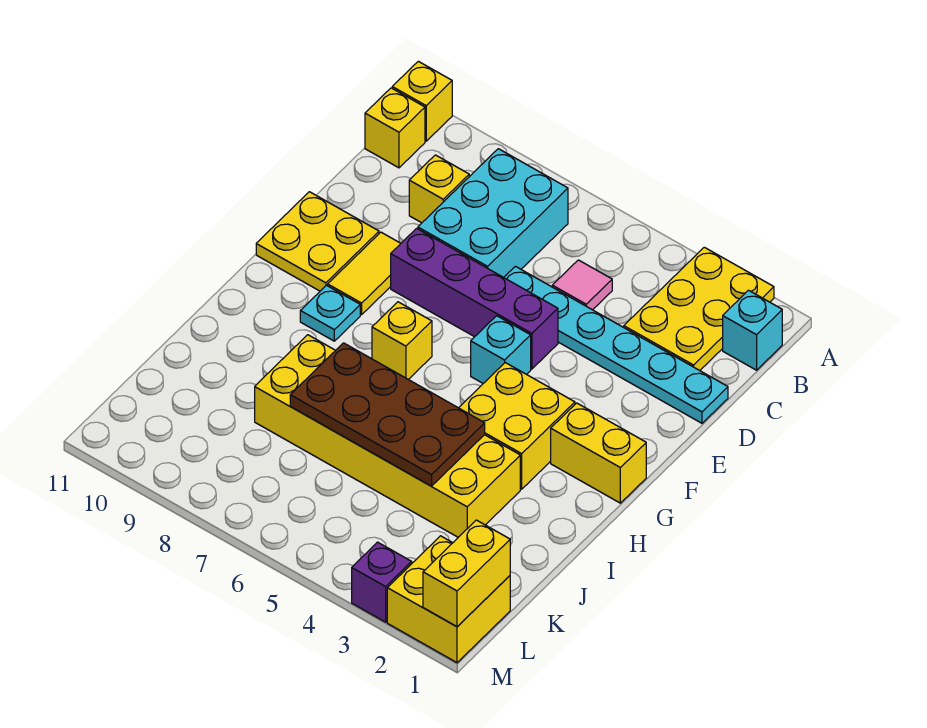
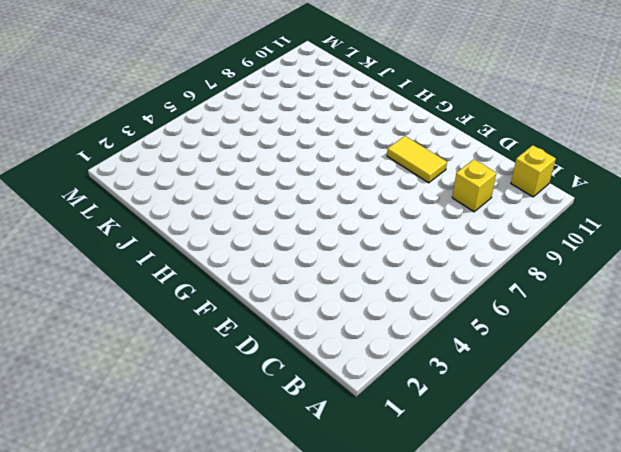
none -> yellow 2x3 plate [624,247,774,370]
none -> yellow 1x1 brick [392,61,452,141]
none -> cyan 1x1 brick [723,290,782,370]

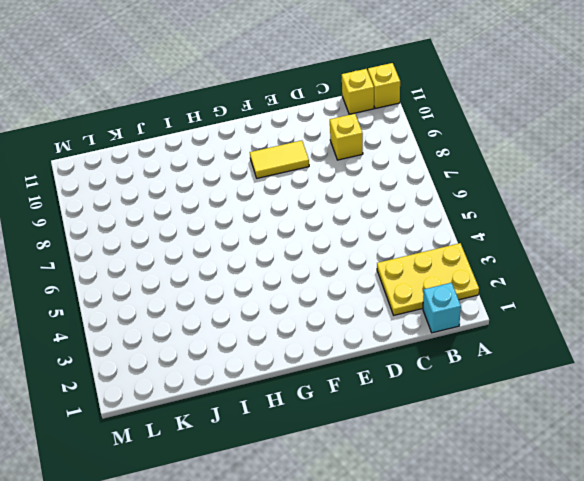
none -> cyan 2x3 brick [418,149,568,277]
none -> pink 1x1 tile [552,260,612,310]
none -> cyan 1x6 plate [504,266,728,423]

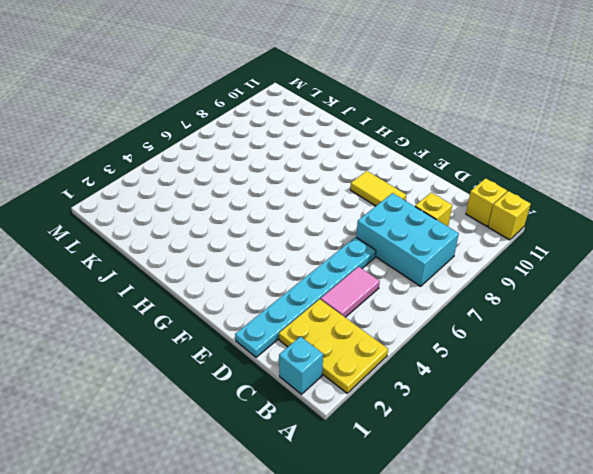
pink 1x2 tile [321,267,380,317] -> pink 1x1 tile [552,260,612,310]
none -> purple 1x4 brick [391,228,558,369]
none -> yellow 2x2 plate [256,192,379,291]
none -> cyan 1x1 brick [471,316,531,383]

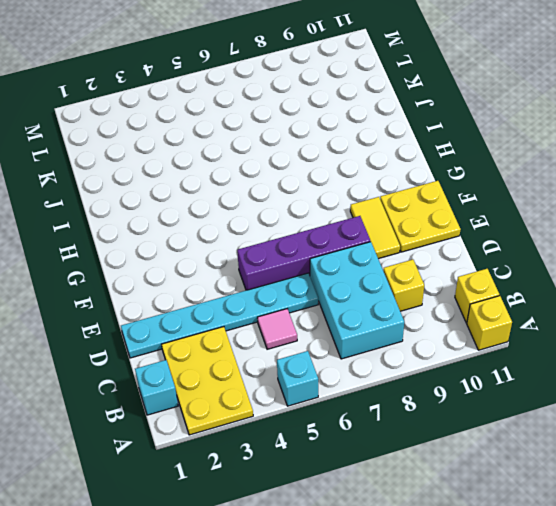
cyan 1x1 brick [277,351,318,406] -> cyan 1x1 brick moved to [471,316,531,383]
none -> yellow 1x2 brick [551,403,646,503]
none -> yellow 2x2 brick [459,363,575,489]
none -> yellow 1x1 brick [372,302,432,379]

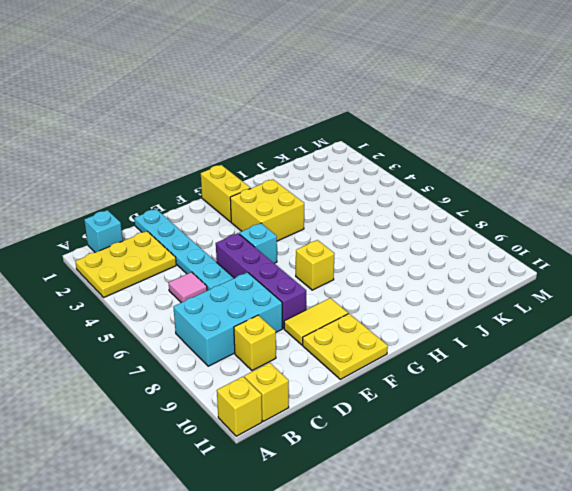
none -> cyan 1x1 plate [300,285,360,341]
none -> yellow 2x6 brick [255,335,520,537]
none -> yellow 2x2 brick [387,536,510,663]

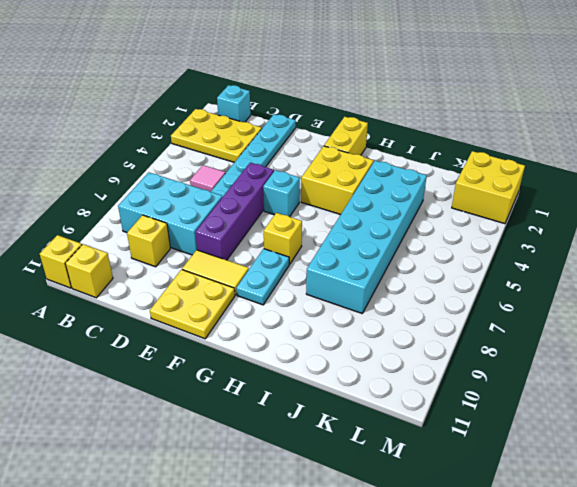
cyan 1x2 plate [236,249,289,305] -> cyan 1x1 plate [300,285,360,341]
cyan 2x6 brick [306,161,427,313] -> yellow 2x6 brick [255,335,520,537]
none -> purple 1x1 brick [352,542,412,622]
none -> brown 2x4 plate [290,343,485,486]
none -> yellow 1x2 brick [423,520,510,627]

